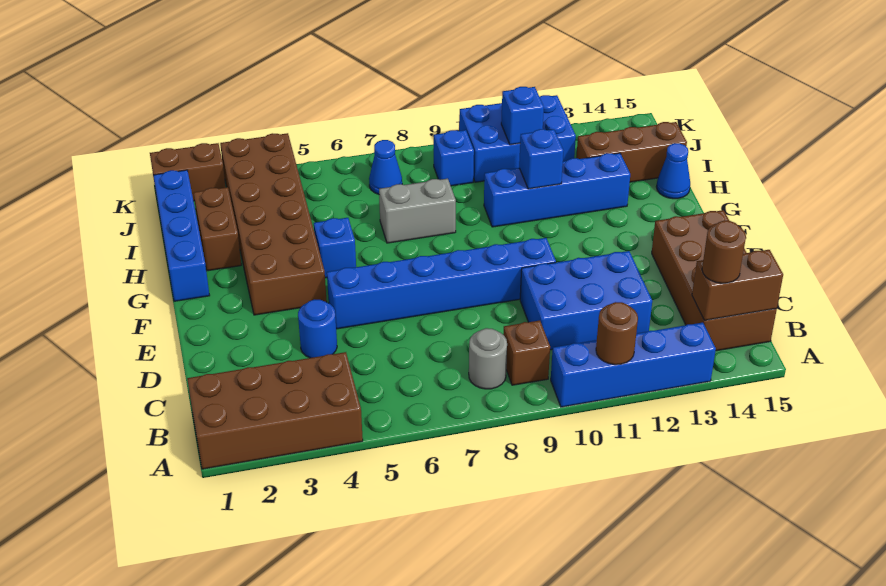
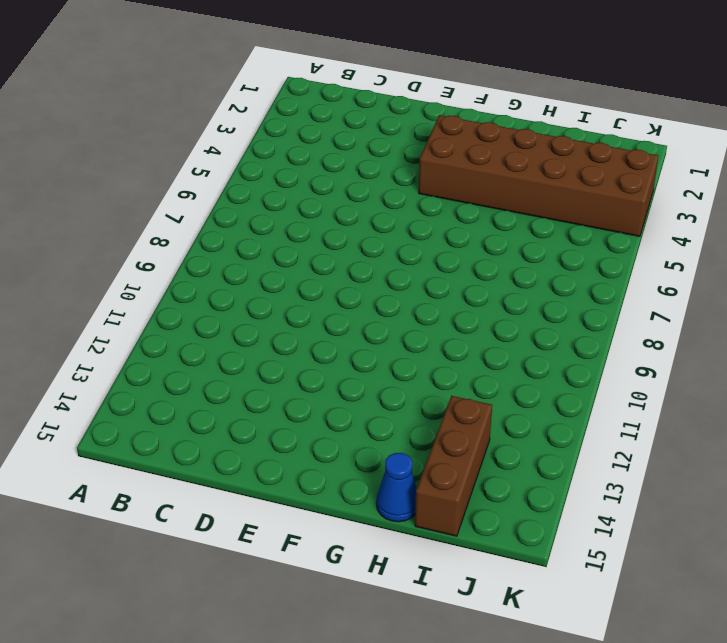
none -> brown 2x4 brick [187,352,363,469]
none -> blue 1x4 brick [551,323,716,407]
none -> grey 1x1 round brick [469,328,507,389]

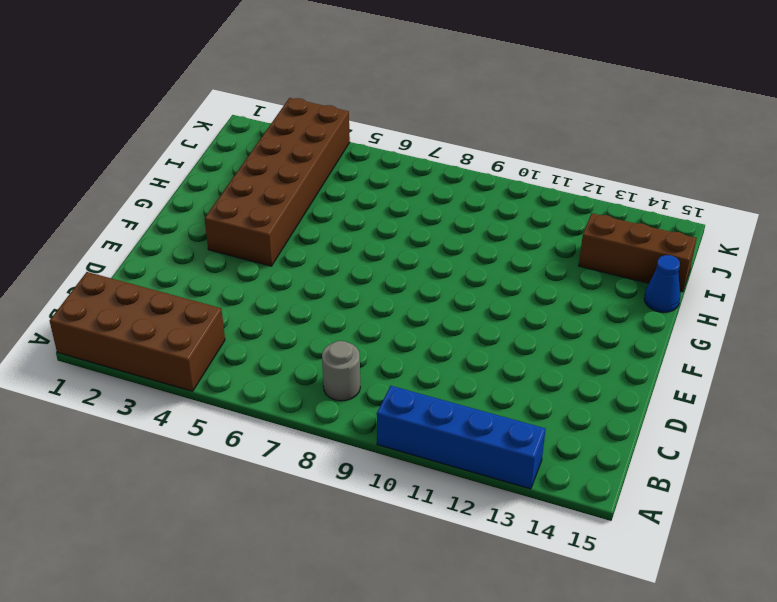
none -> brown 1x1 brick [503,320,550,385]
none -> brown 2x4 brick [652,210,777,351]
none -> blue 2x3 brick [520,251,652,350]

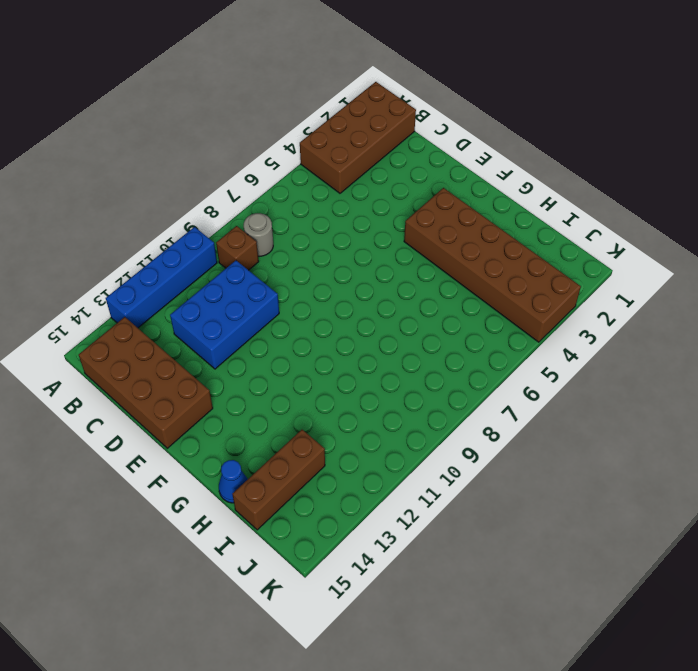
none -> blue 1x1 round brick [298,299,337,358]
none -> blue 1x6 brick [327,238,556,329]
none -> blue 1x4 brick [153,170,210,301]

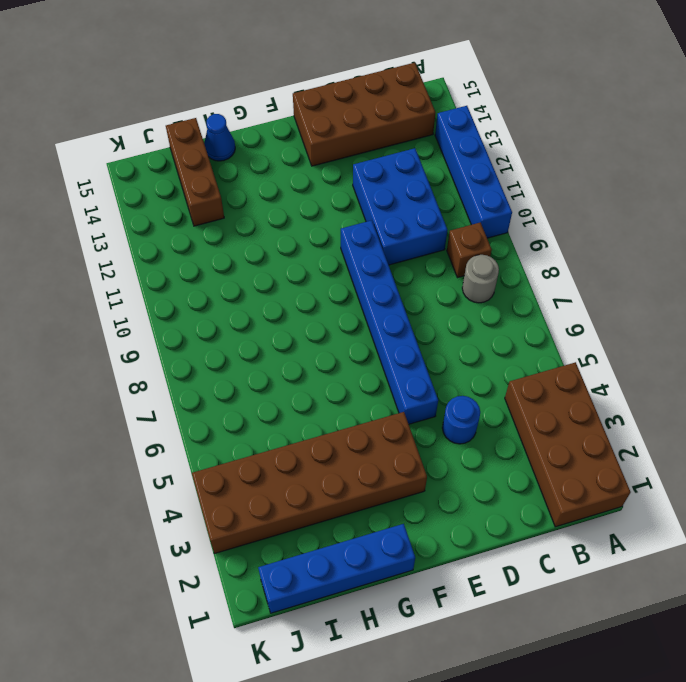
none -> blue 1x1 brick [314,218,356,278]
none -> brown 1x2 brick [194,187,241,271]
none -> grey 1x2 brick [379,179,456,243]

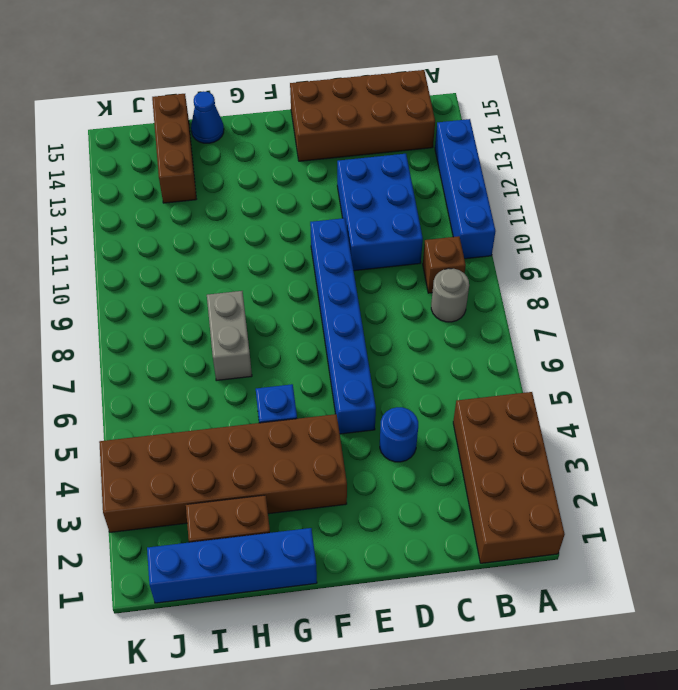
none -> blue 1x4 brick [484,153,630,227]
none -> blue 1x1 cone [369,140,402,194]
none -> blue 1x1 brick [434,130,474,186]

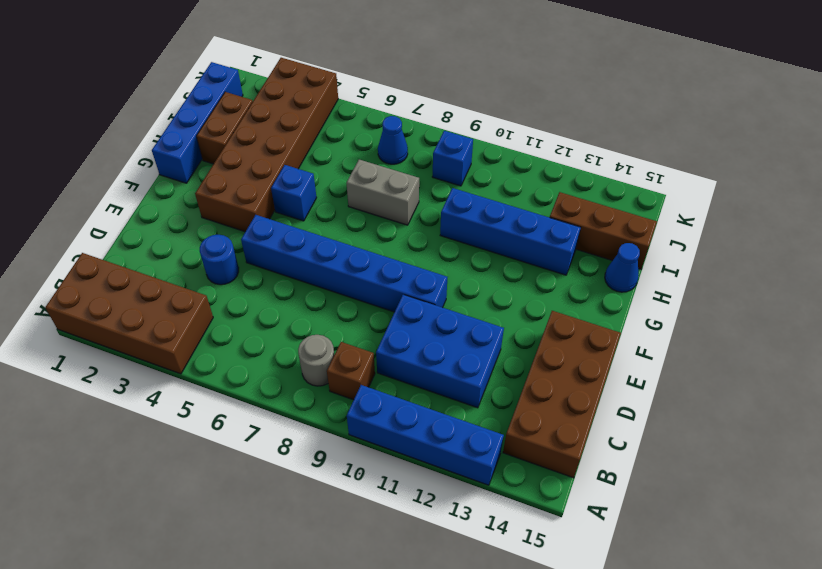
none -> blue 2x3 brick [459,95,576,182]
none -> brown 1x2 brick [150,143,226,201]
none -> brown 1x1 round brick [596,302,638,365]

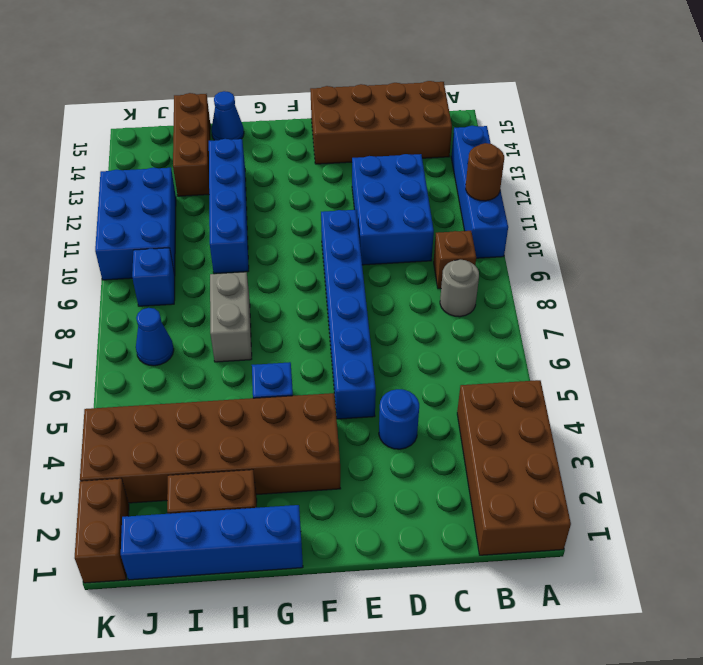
none -> brown 1x2 brick [692,250,783,320]
none -> blue 1x1 brick [519,129,563,189]
none -> blue 1x1 brick [501,87,544,145]

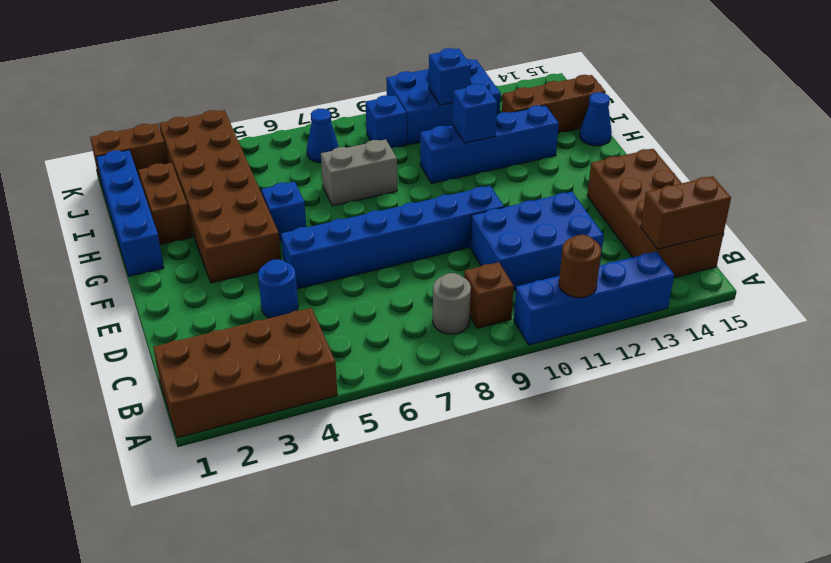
none -> brown 1x1 round brick [702,221,746,283]

